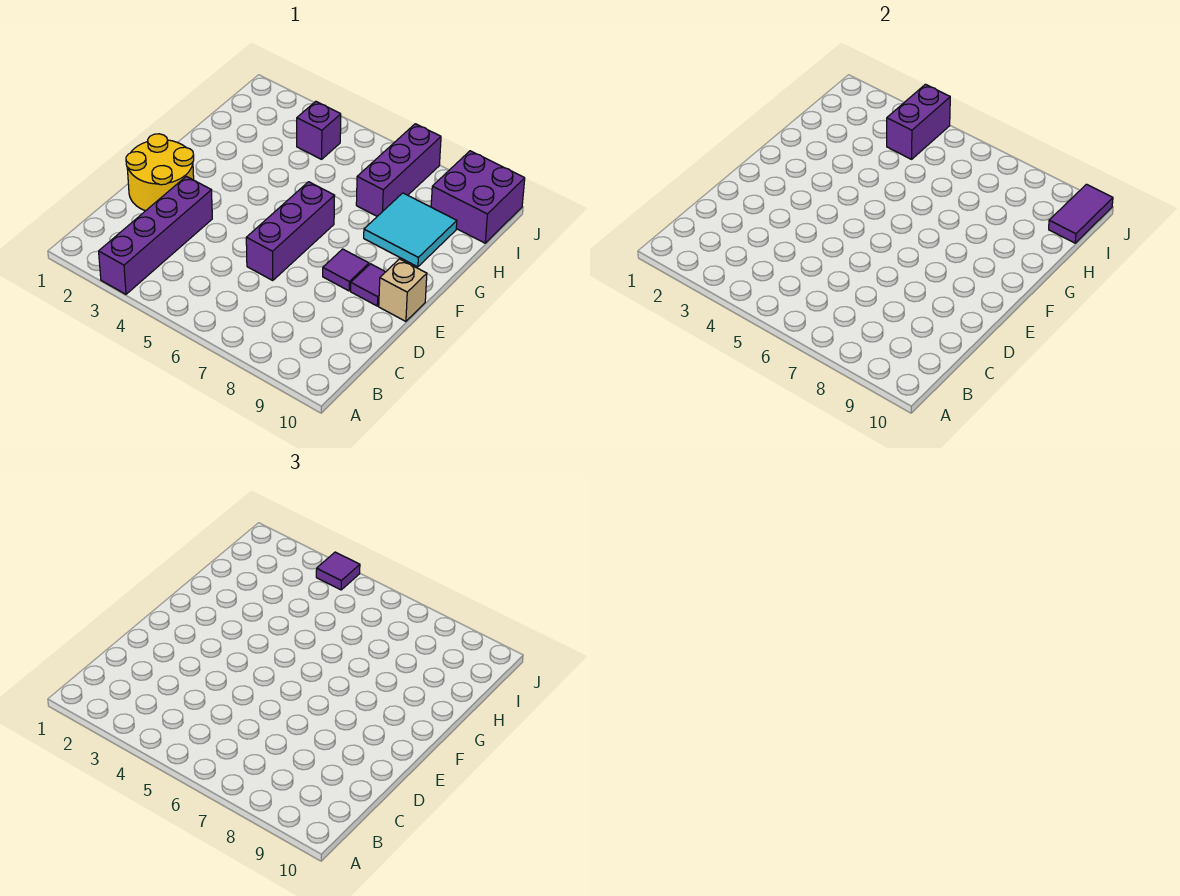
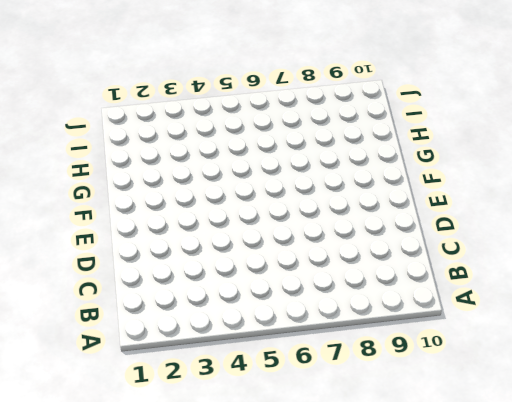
none -> purple 1x4 brick [99,176,212,294]
none -> yellow 2x2 round brick [126,134,194,211]
none -> purple 1x3 brick [246,182,335,281]

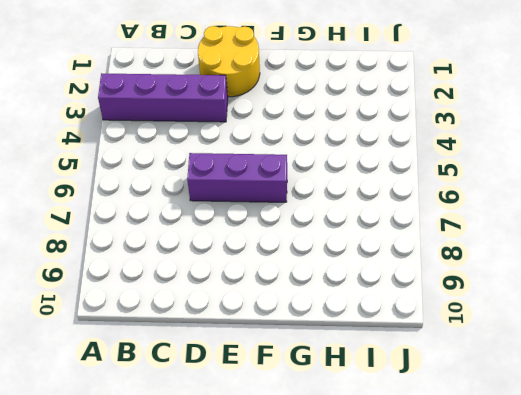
none -> purple 1x1 tile [323,249,369,291]
none -> purple 1x1 tile [351,264,385,306]
none -> tan 1x1 brick [379,259,427,321]

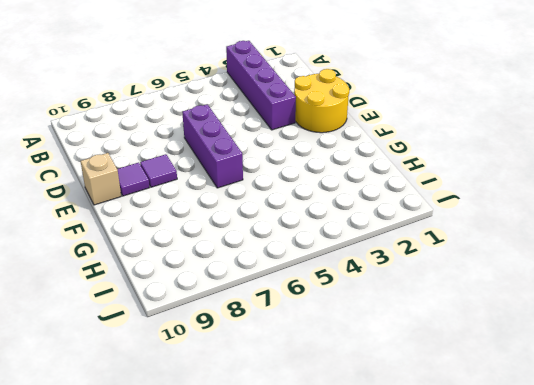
none -> cyan 2x2 tile [364,193,457,267]
none -> purple 1x3 brick [356,124,441,216]
none -> purple 1x1 brick [297,101,341,159]

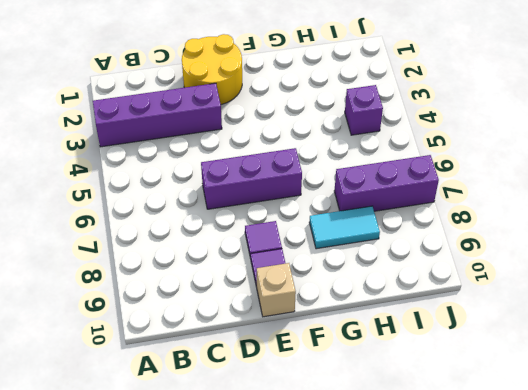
cyan 1x2 tile [309,206,380,249] -> cyan 2x2 tile [364,193,457,267]
none -> purple 2x2 brick [431,151,525,243]
none -> purple 1x2 brick [887,84,950,159]
none -> purple 1x2 tile [1049,184,1113,243]

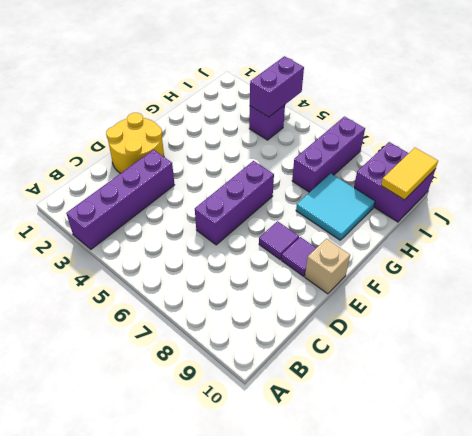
yellow 1x2 tile [381,148,438,200] -> purple 1x2 tile [1049,184,1113,243]
none -> purple 1x1 tile [316,552,360,590]

